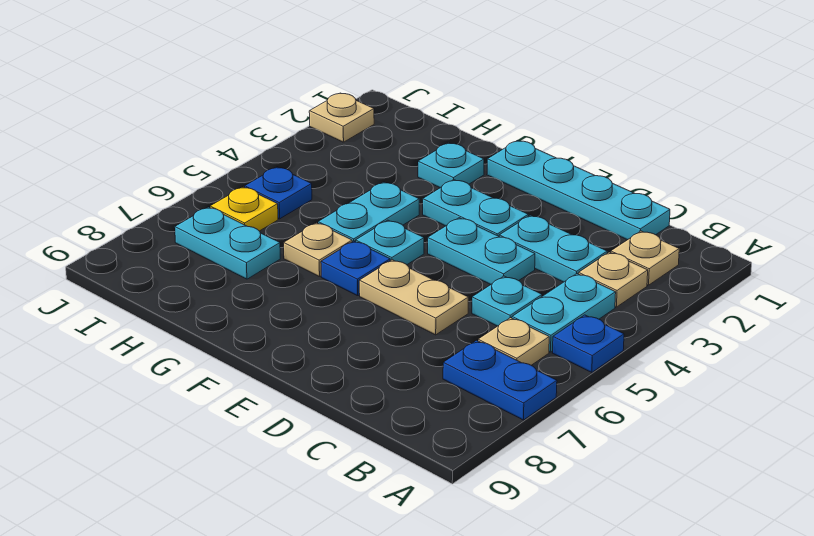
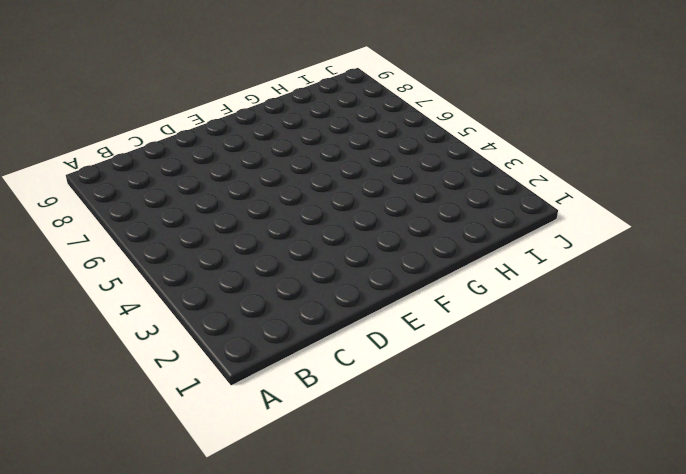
none -> blue 1x1 plate [553,315,624,372]
none -> blue 1x2 plate [443,340,557,420]
none -> tan 1x1 plate [611,231,679,285]

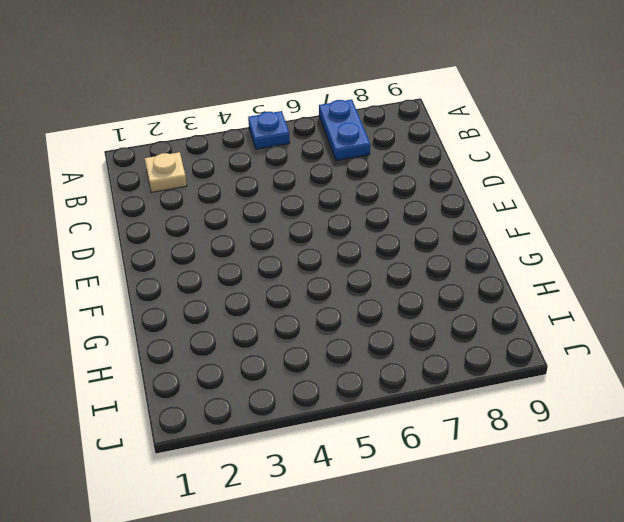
none -> tan 1x1 plate [578,252,648,307]
none -> cyan 1x2 plate [512,274,616,352]
none -> tan 1x1 plate [478,318,549,365]

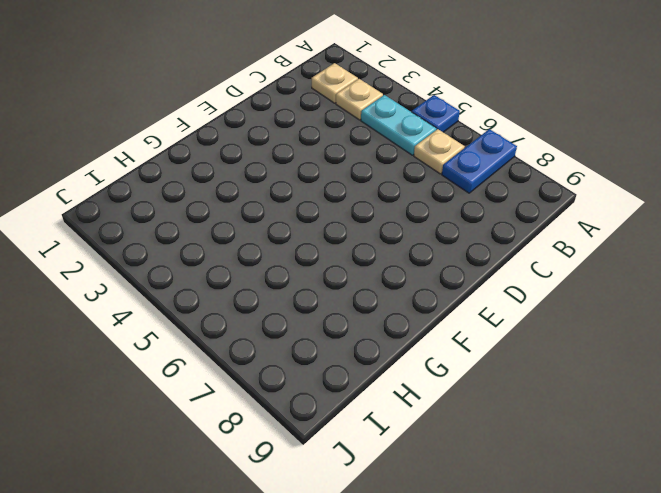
none -> cyan 1x4 plate [487,141,670,240]
none -> cyan 1x2 plate [499,215,607,282]
none -> cyan 1x1 plate [472,276,542,326]

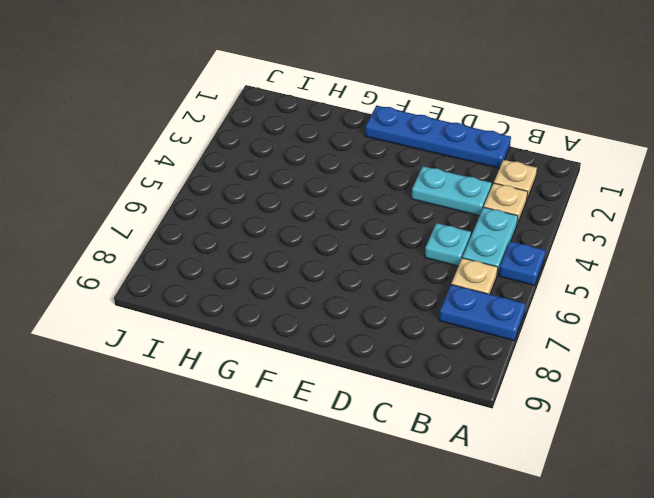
blue 1x4 plate [365,106,511,168] -> cyan 1x4 plate [487,141,670,240]
none -> cyan 1x2 plate [428,218,535,284]
none -> tan 1x2 plate [359,260,469,335]
none -> cyan 1x2 plate [423,180,528,236]

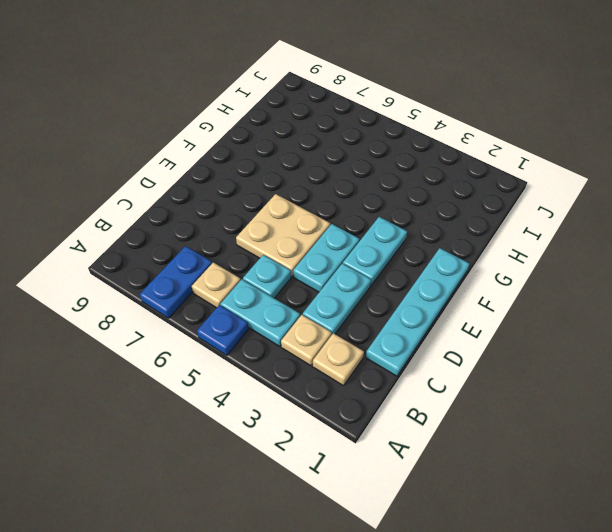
tan 2x2 plate [236,194,330,277] -> tan 1x2 plate [359,260,469,335]
none -> cyan 1x1 plate [356,220,424,265]
none -> blue 1x1 plate [321,241,390,296]
none -> cyan 1x1 plate [418,143,484,188]

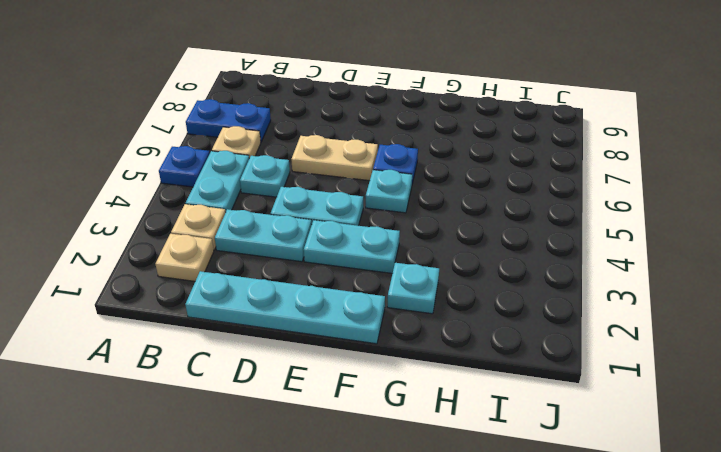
none -> cyan 1x2 plate [318,182,419,242]
none -> tan 1x1 plate [284,223,352,277]
none -> cyan 1x2 plate [175,207,280,279]

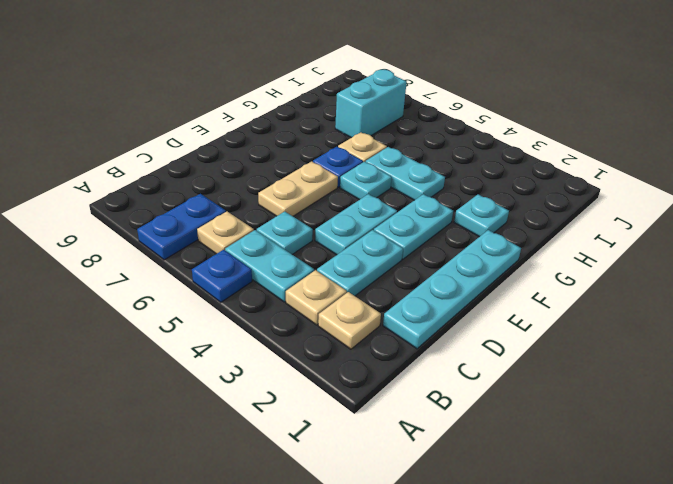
cyan 1x2 brick [335,70,407,138] -> cyan 1x2 plate [175,207,280,279]
none -> blue 1x1 plate [245,167,312,219]
none -> yellow 1x1 plate [210,187,278,231]
none -> tan 1x1 plate [309,93,374,142]

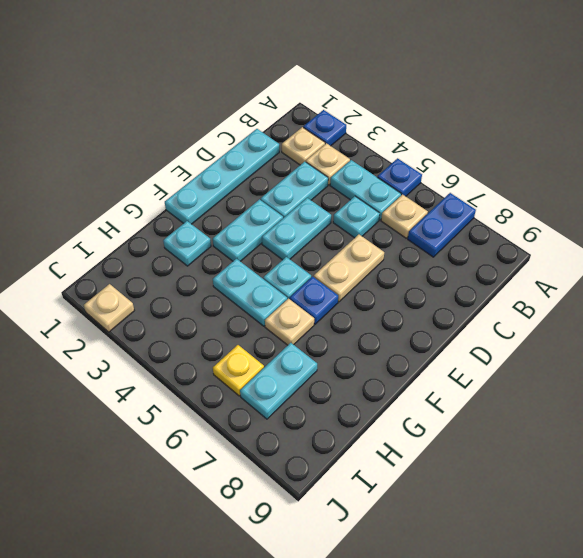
blue 1x1 plate [303,110,346,146] -> blue 1x1 plate moved to [245,167,312,219]

